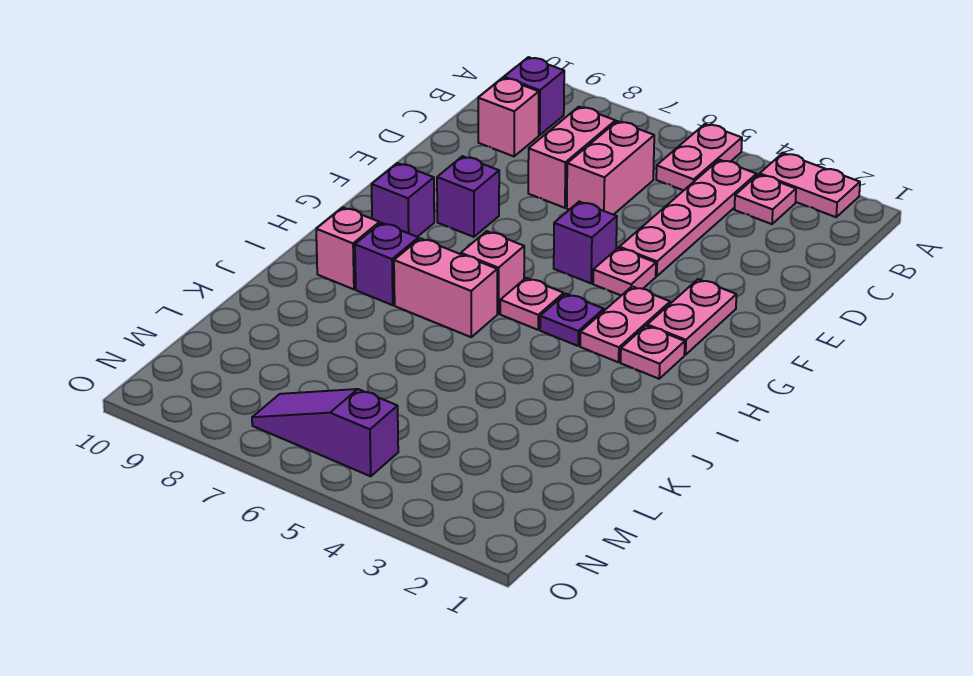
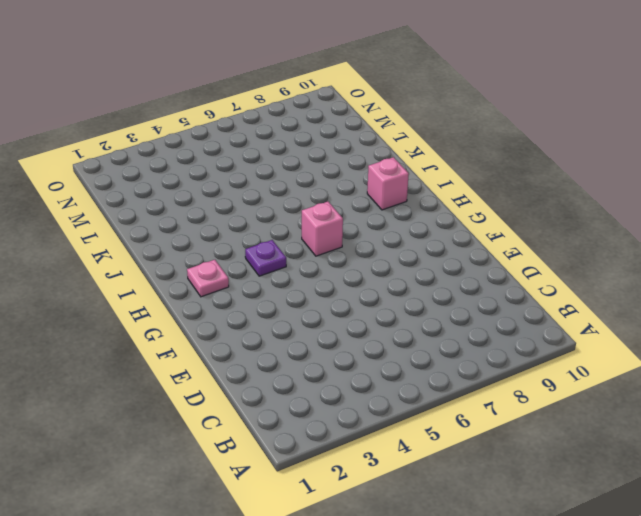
none -> pink 1x2 plate [760,153,860,217]
none -> pink 1x2 plate [656,124,742,190]
none -> pink 1x1 plate [734,174,796,224]

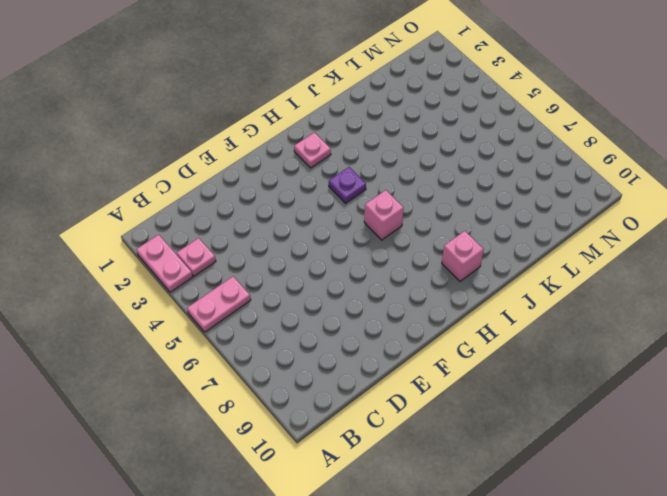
none -> pink 1x4 plate [619,160,757,276]
none -> purple 1x1 brick [504,57,564,135]
none -> pink 1x2 brick [567,121,654,215]

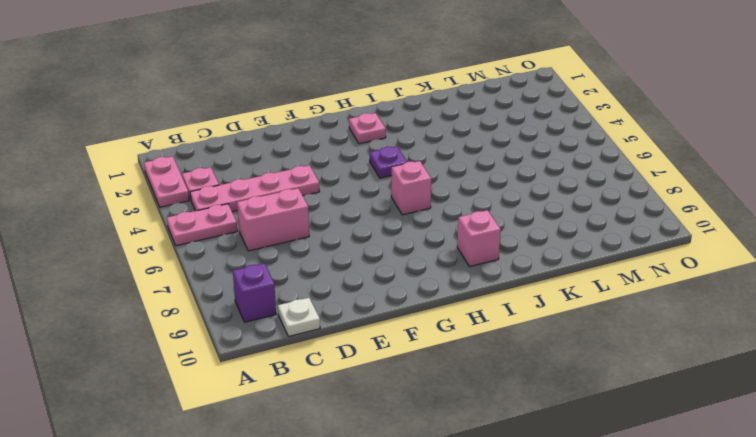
white 1x1 plate [278,298,320,337] -> none
none -> pink 1x2 brick [528,107,616,208]
none -> pink 1x1 brick [478,78,539,156]
none -> pink 1x2 plate [647,279,736,355]

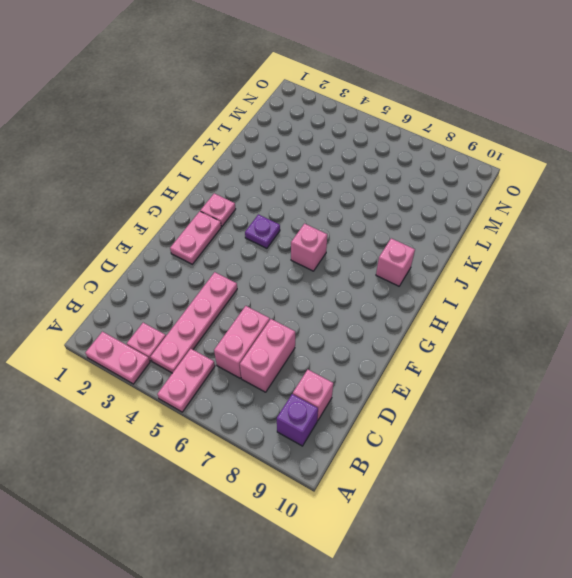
none -> pink 1x1 plate [593,248,656,296]
none -> purple 1x1 brick [554,202,617,283]
none -> purple 1x1 brick [437,156,499,237]

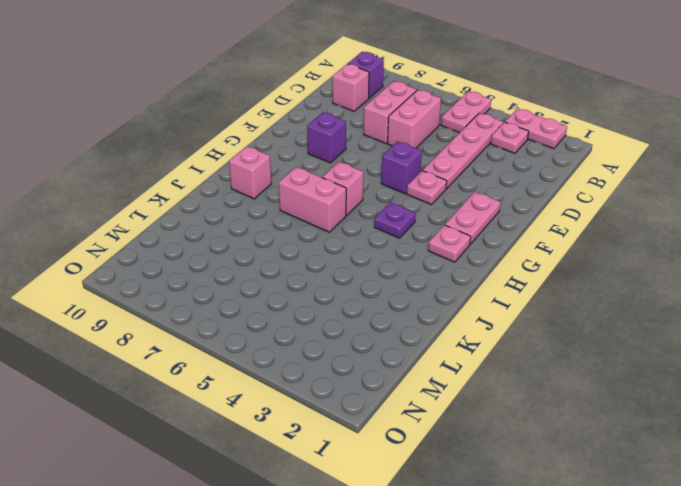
none -> pink 1x2 plate [580,286,670,362]
none -> purple 1x1 brick [372,163,434,237]
none -> pink 1x1 plate [500,278,564,330]

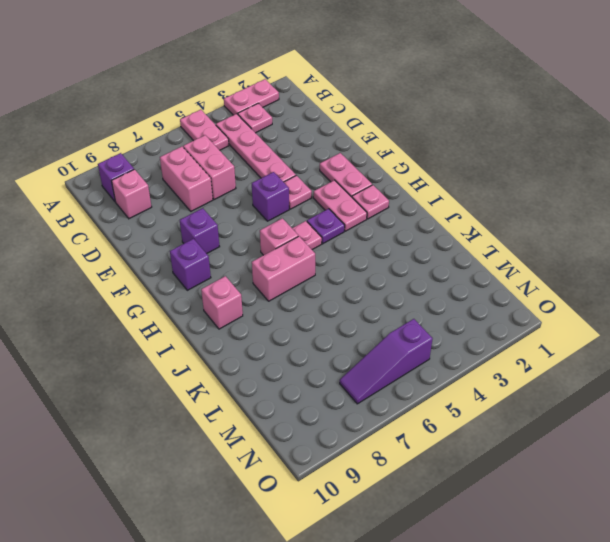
none -> purple 1x1 brick [355,223,418,305]

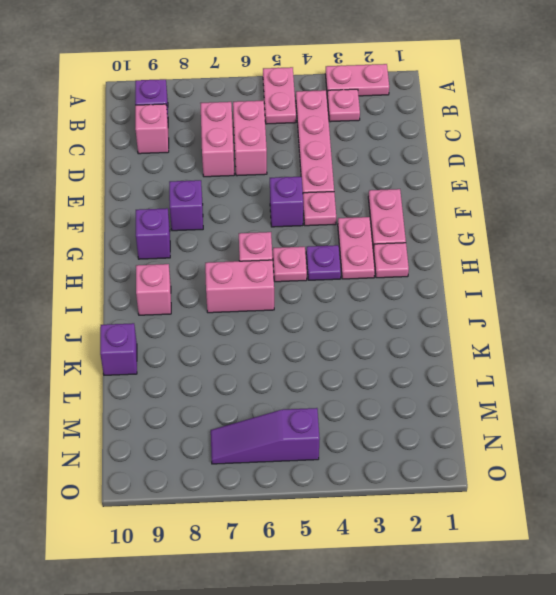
purple 1x1 brick [100,323,137,375] -> purple 1x1 brick moved to [355,223,418,305]

